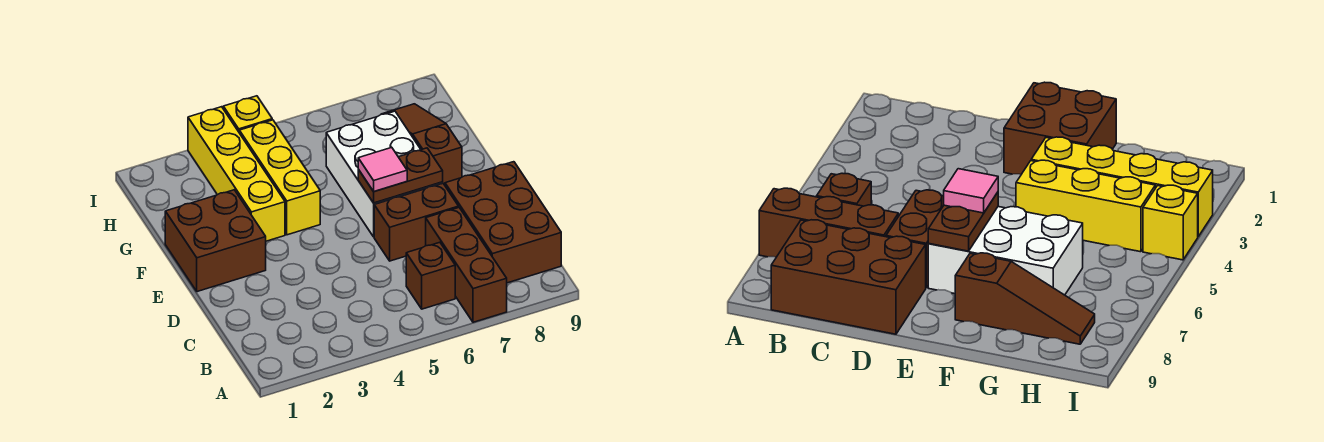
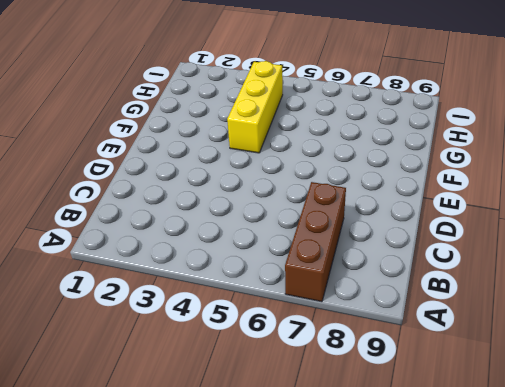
none -> brown 1x1 brick [406,242,455,309]
none -> brown 2x3 brick [445,162,561,283]
none -> brown 1x2 brick [374,184,459,261]

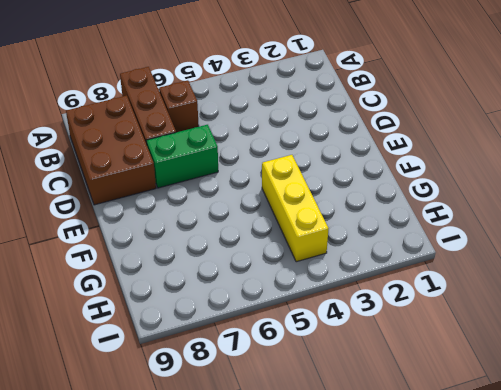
green 1x2 brick [146,125,218,188] -> brown 1x2 brick [374,184,459,261]
none -> brown 2x2 brick [165,190,266,292]
none -> white 2x3 brick [326,111,443,237]
none -> yellow 1x4 brick [188,107,285,241]

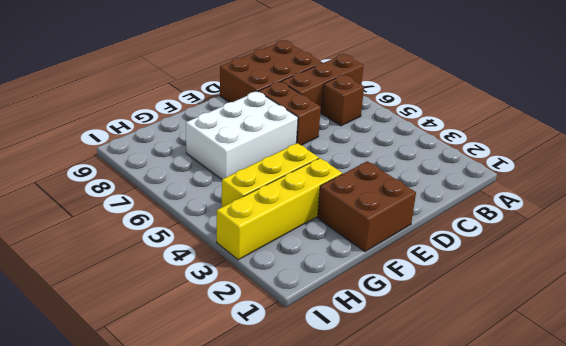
none -> brown 1x3 slope [383,104,462,185]
none -> yellow 1x1 brick [223,96,272,132]
none -> brown 1x2 plate [358,148,443,203]

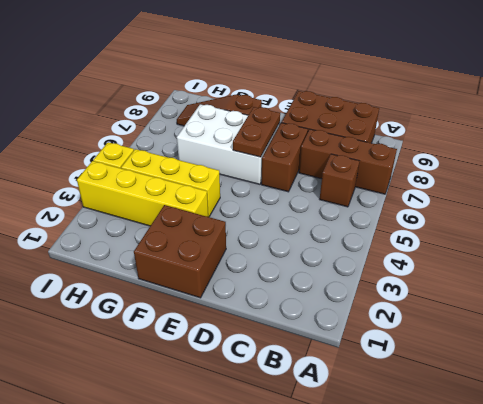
none -> pink 1x1 tile [358,148,407,191]

